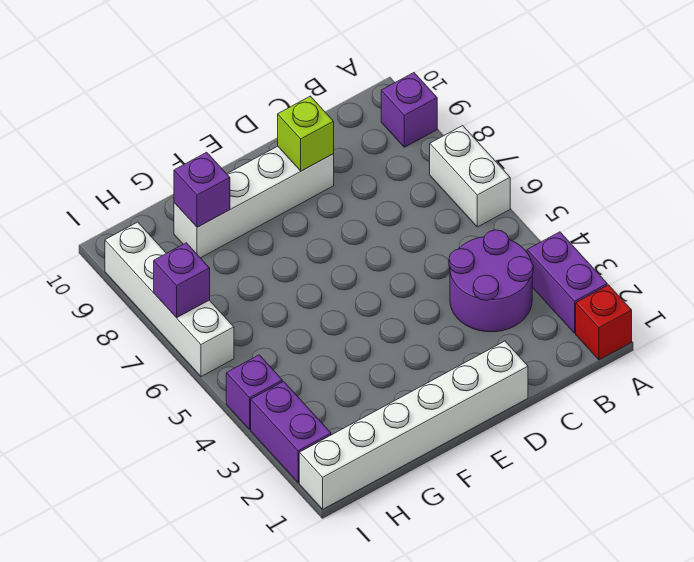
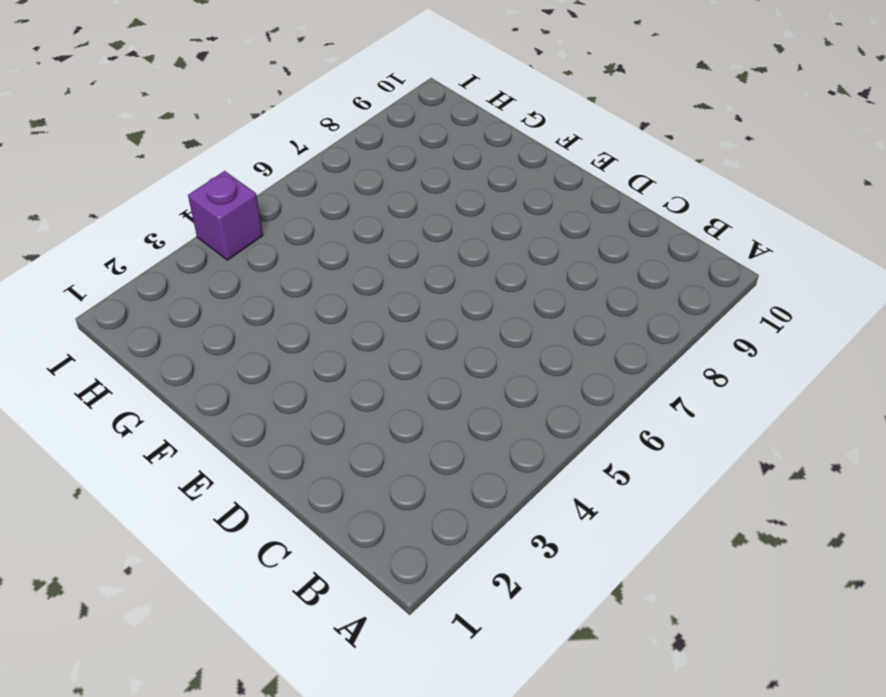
none -> red 1x1 brick [576,285,632,360]
none -> purple 1x2 brick [527,232,607,333]
none -> white 1x2 brick [430,126,510,227]

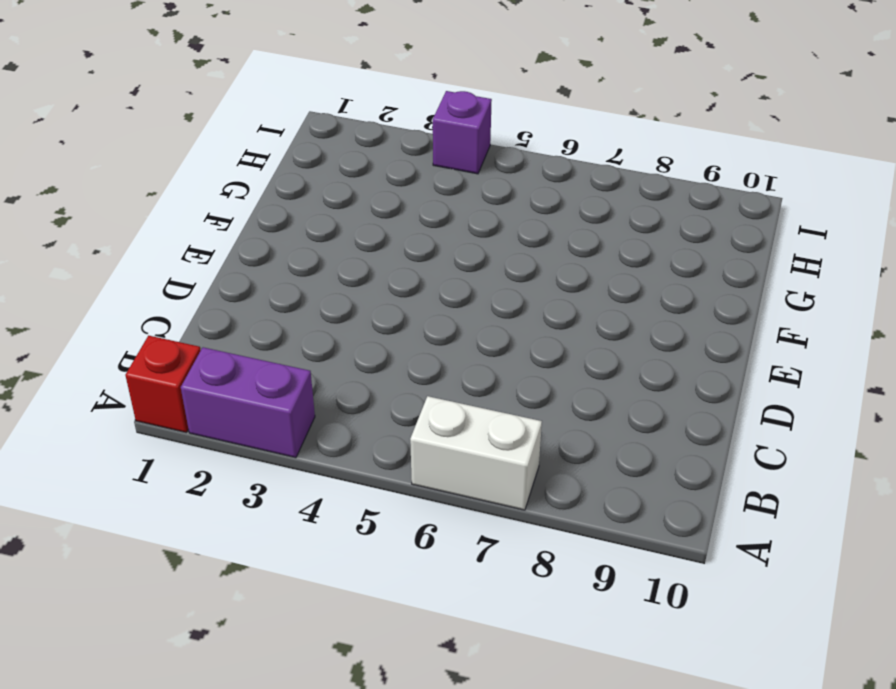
none -> purple 1x1 brick [381,73,437,147]
none -> purple 2x2 round brick [449,230,533,332]
none -> white 1x6 brick [299,341,528,509]

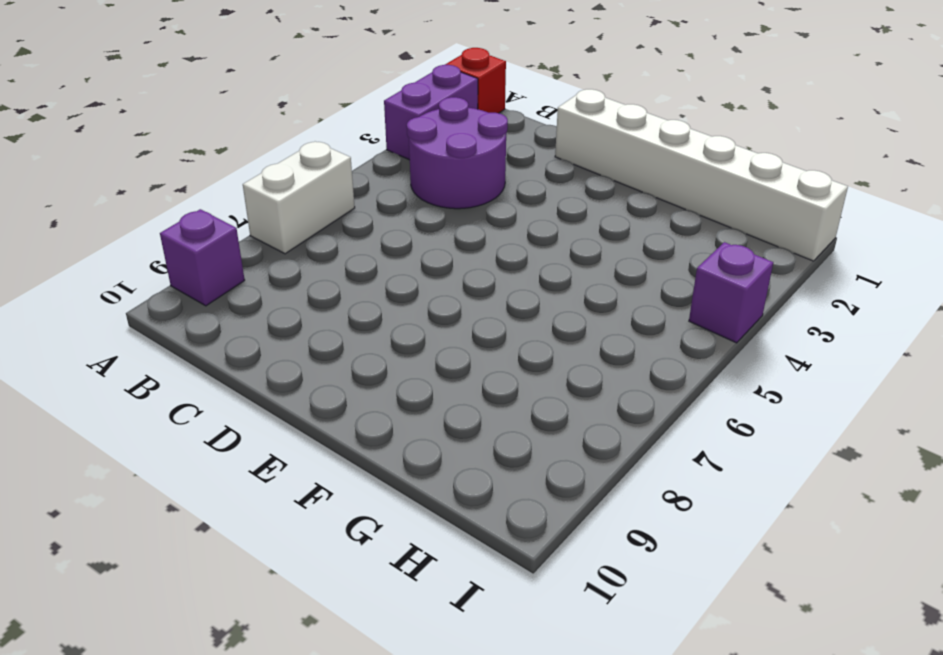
none -> white 1x4 brick [174,146,334,258]
none -> purple 1x2 brick [251,382,331,483]
none -> white 1x4 brick [105,222,234,377]

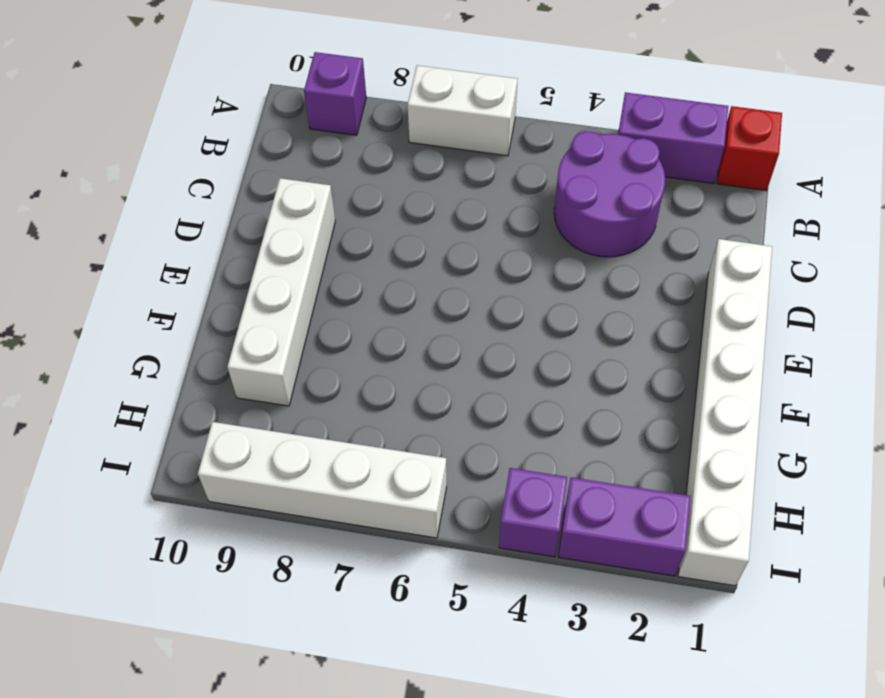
none -> lime 1x1 brick [278,96,334,171]
none -> purple 1x1 brick [174,152,230,227]
none -> purple 1x1 brick [154,243,210,318]

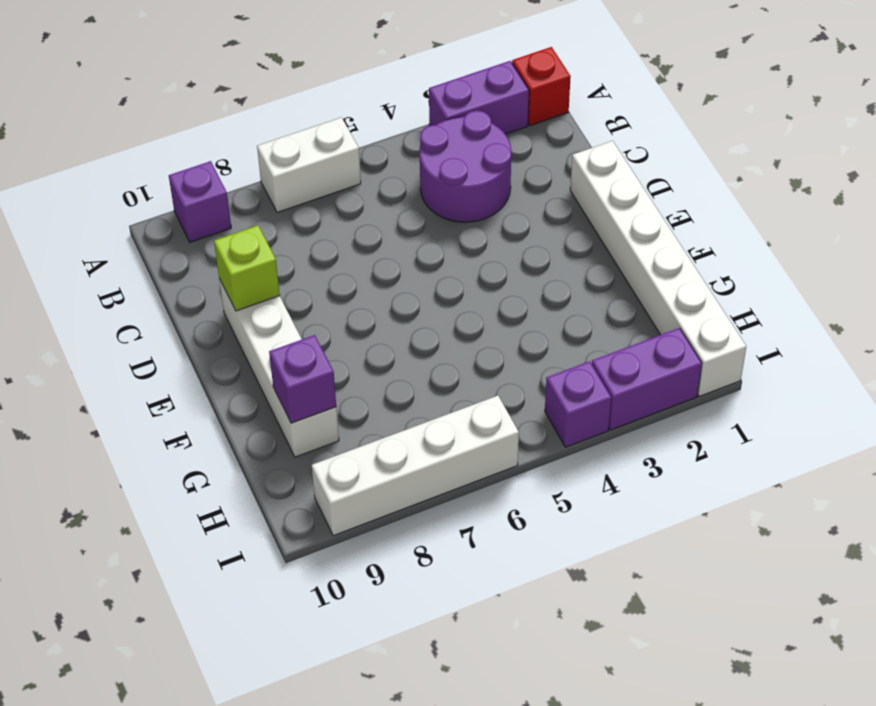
none -> purple 1x1 brick [154,243,210,318]

